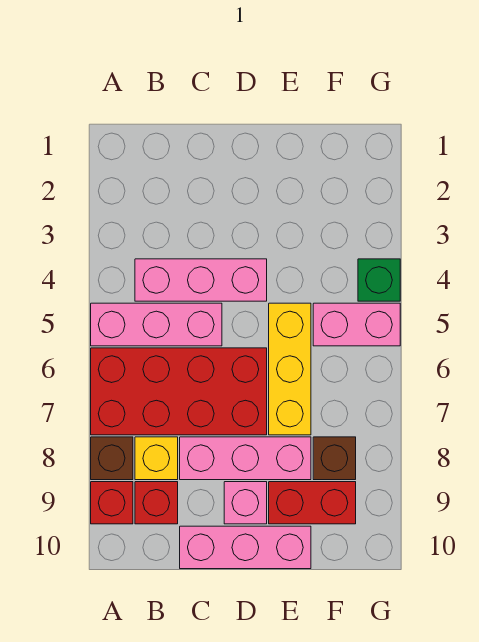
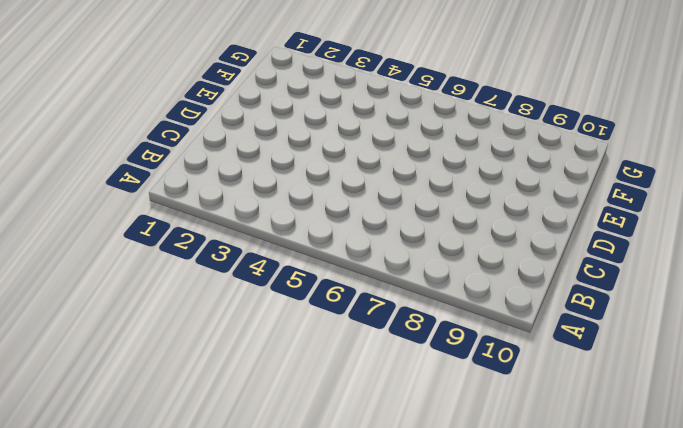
none -> pink 1x3 brick [91,303,222,346]
none -> red 2x4 brick [91,348,267,435]
none -> brown 1x1 brick [91,437,133,480]

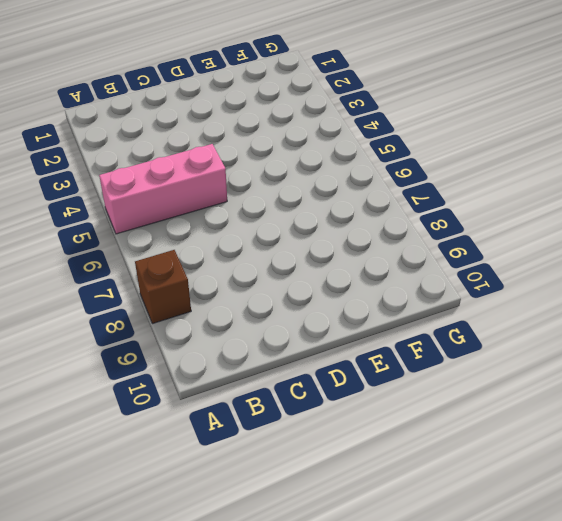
none -> red 2x4 brick [91,348,267,435]
none -> red 1x1 brick [91,482,133,524]
none -> pink 1x3 brick [135,259,267,301]

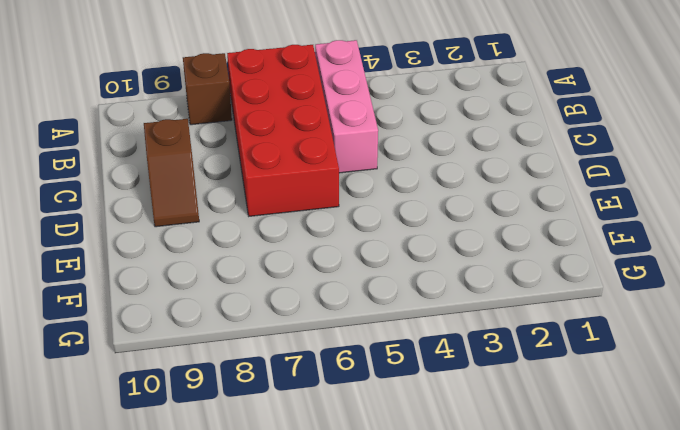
brown 1x2 slope [144,119,199,227] -> pink 1x1 brick [224,482,267,524]
none -> red 1x1 brick [91,482,133,524]
none -> pink 1x3 brick [135,259,267,301]
none -> yellow 1x1 brick [135,437,178,480]

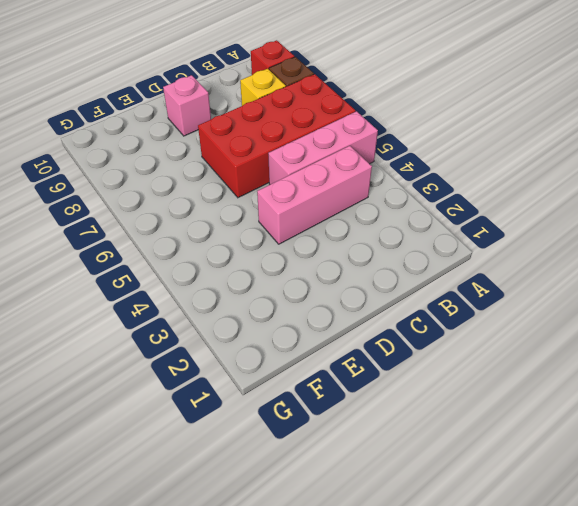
none -> red 1x1 brick [135,482,178,524]
none -> pink 1x3 brick [180,437,311,480]
none -> pink 1x3 brick [180,526,311,569]

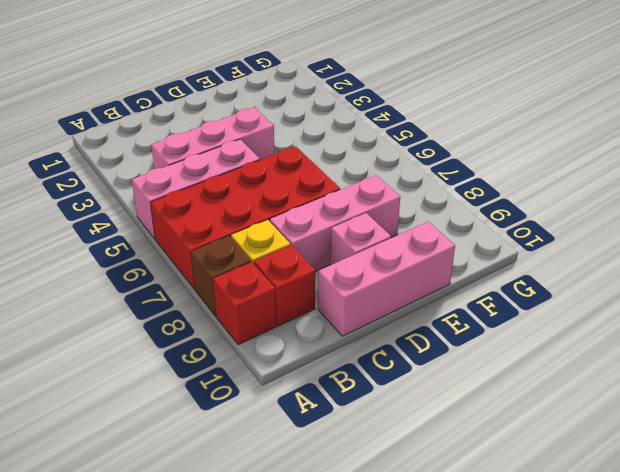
none -> yellow 1x3 brick [269,303,311,435]
none -> red 1x2 brick [269,482,356,524]
none -> pink 1x2 brick [313,303,400,346]

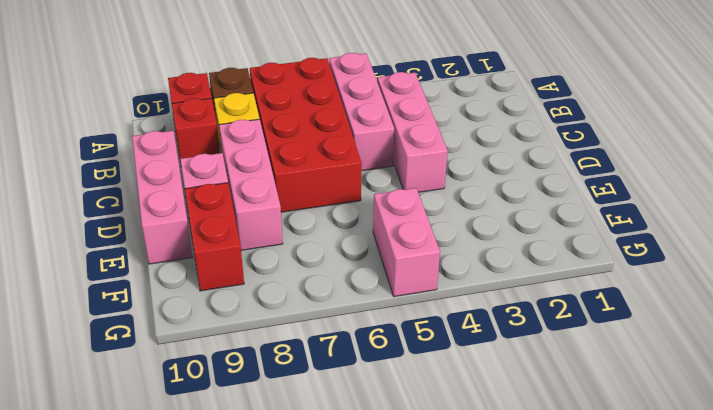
none -> yellow 1x3 brick [269,303,311,435]
none -> brown 1x1 brick [313,437,356,480]
none -> green 1x1 brick [358,259,400,301]

